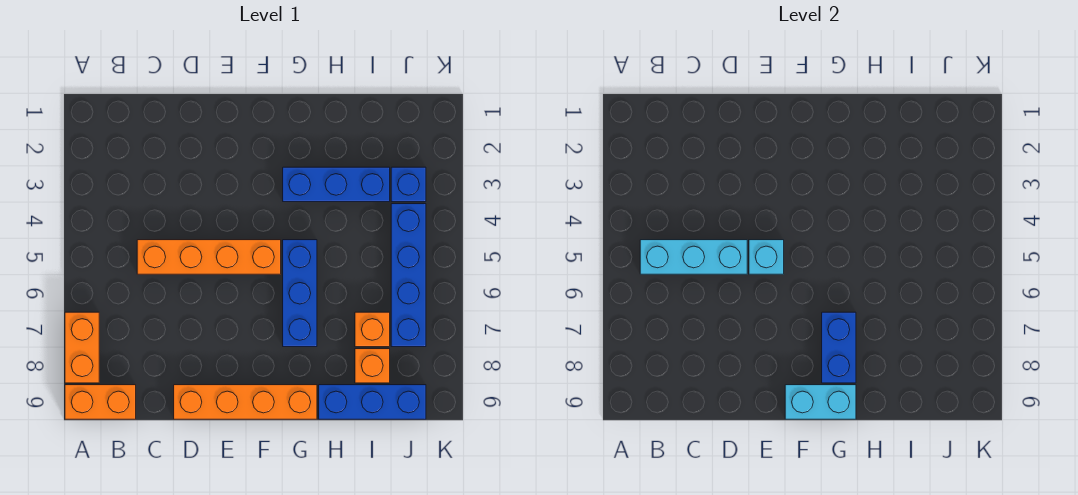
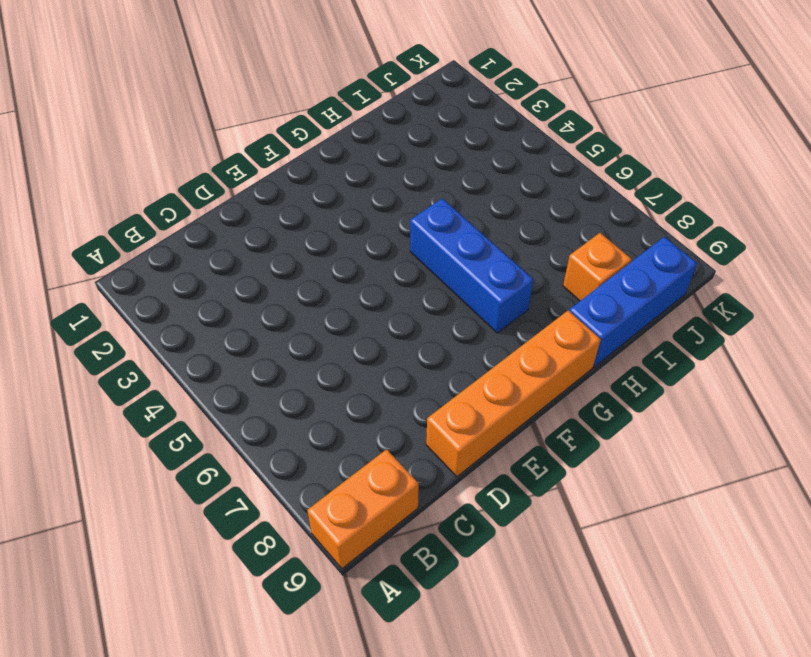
none -> orange 1x2 brick [65,312,99,383]
none -> orange 1x4 brick [137,240,281,274]
none -> blue 1x3 brick [283,167,390,202]

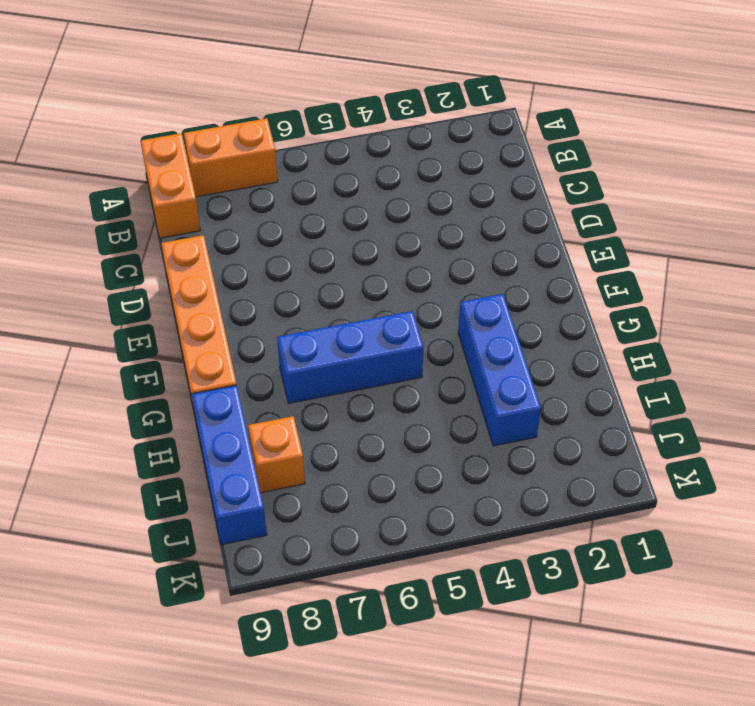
none -> orange 1x4 brick [137,240,281,274]
none -> orange 1x1 brick [355,312,390,347]
none -> blue 1x1 brick [391,167,426,202]

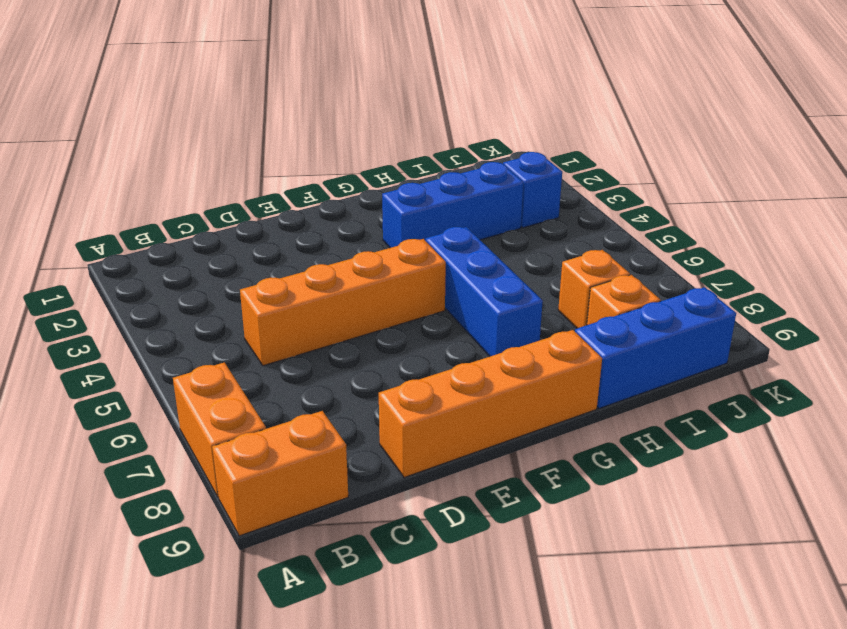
none -> blue 1x4 brick [391,204,426,347]
none -> cyan 1x3 brick [640,240,747,274]
none -> cyan 1x1 brick [749,240,784,274]

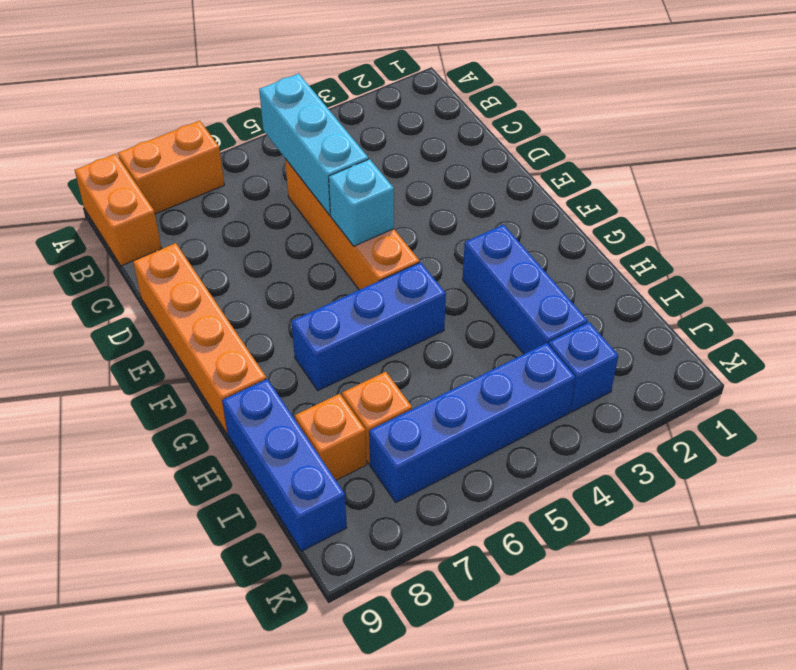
none -> cyan 1x2 brick [785,385,856,419]
none -> blue 1x2 brick [822,312,856,383]

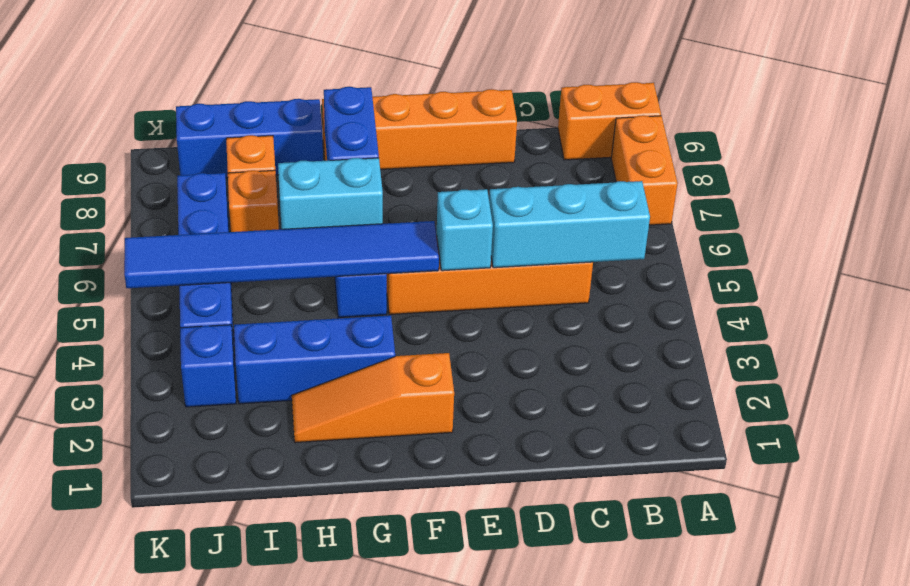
orange 1x3 slope [292,353,454,443] -> none
blue 1x6 tile [124,221,439,288] -> none
cyan 1x2 brick [278,158,383,229] -> cyan 1x2 brick moved to [785,385,856,419]

